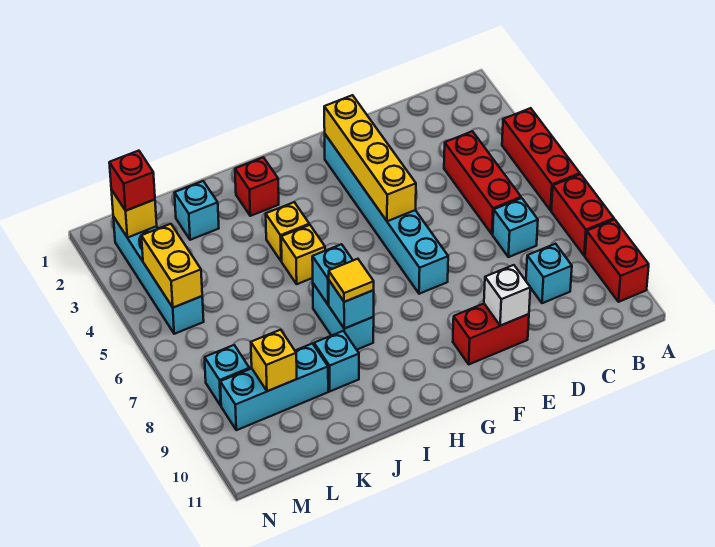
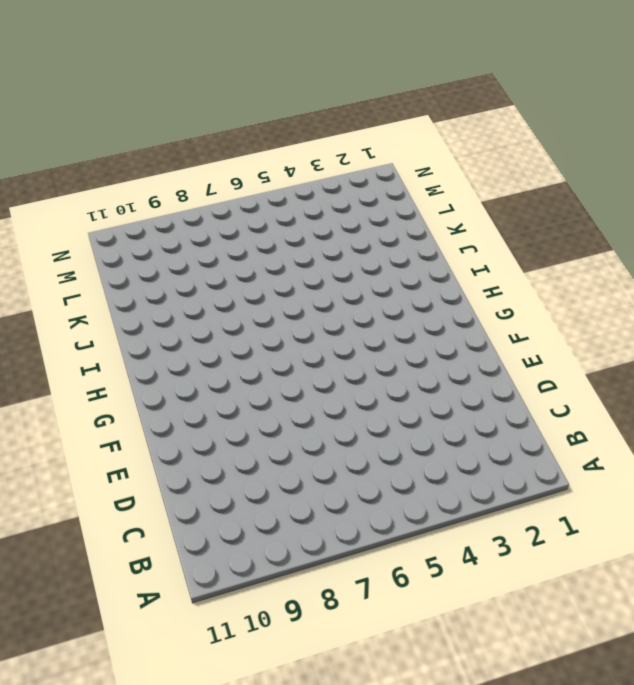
none -> red 1x3 brick [502,108,580,210]
none -> red 1x2 brick [551,174,614,256]
none -> red 1x2 brick [585,219,649,302]

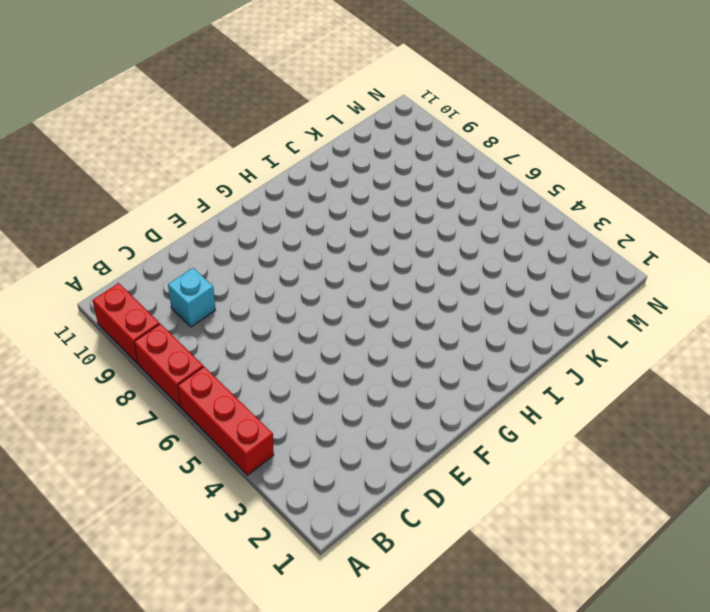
none -> red 1x3 brick [444,131,521,234]
none -> cyan 1x1 brick [493,198,538,257]
none -> red 1x2 brick [453,304,529,364]

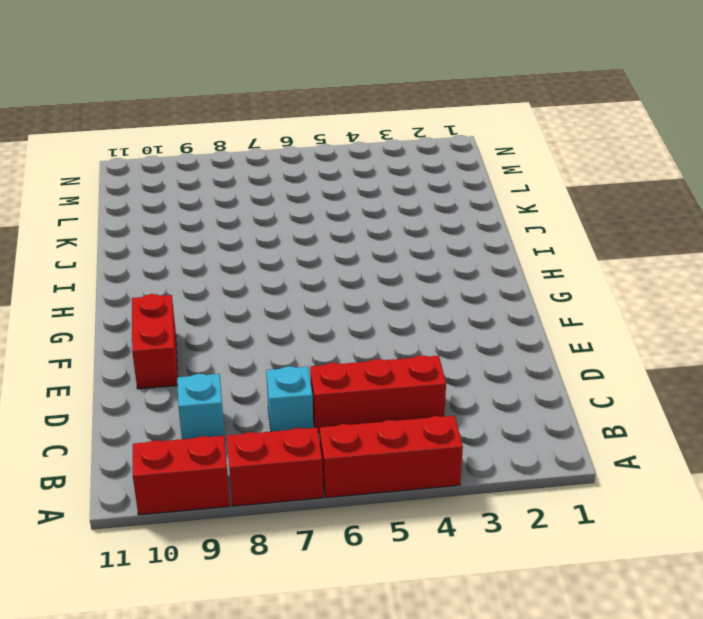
none -> cyan 1x6 brick [325,134,448,294]
none -> red 1x1 brick [235,157,279,216]
none -> yellow 1x1 brick [266,202,309,261]

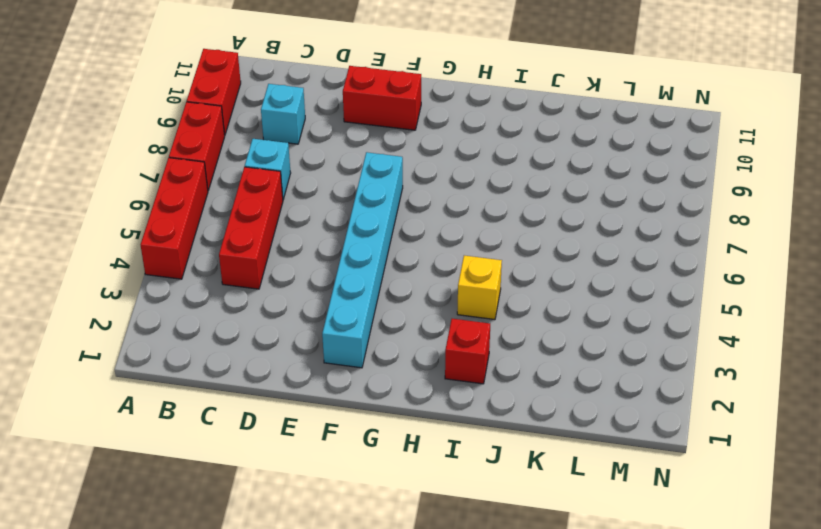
none -> yellow 1x1 brick [281,225,325,284]
none -> cyan 1x2 brick [313,284,374,350]
none -> cyan 1x1 brick [314,331,359,391]

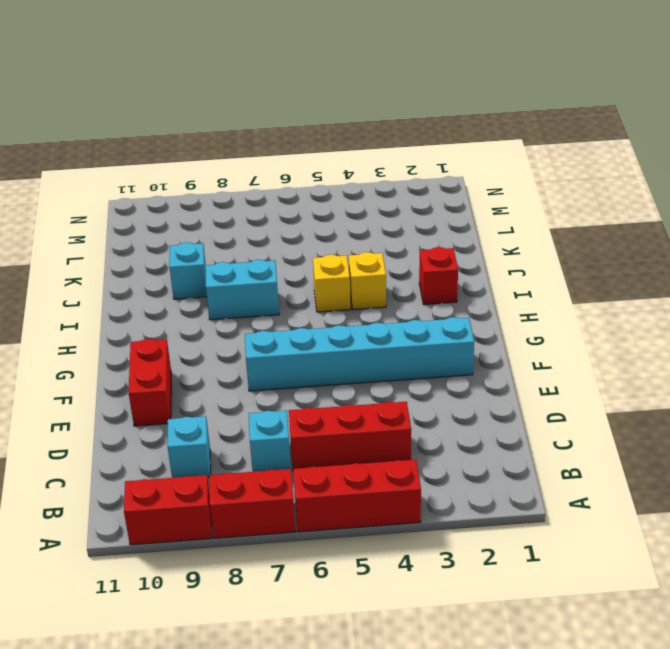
none -> cyan 1x1 brick [174,181,219,240]
none -> cyan 1x3 brick [220,344,328,430]
none -> cyan 1x4 brick [113,217,204,334]

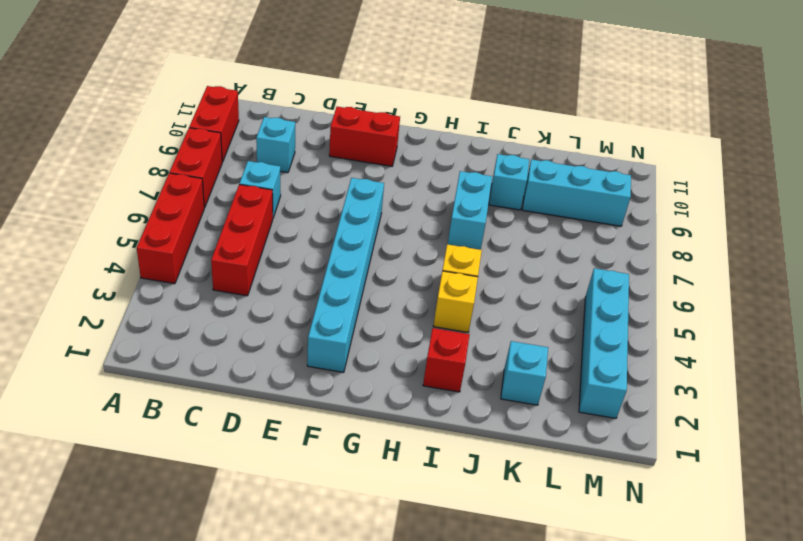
none -> cyan 1x1 brick [205,345,249,406]
none -> white 1x1 brick [484,265,530,326]
none -> yellow 1x4 brick [324,95,416,221]

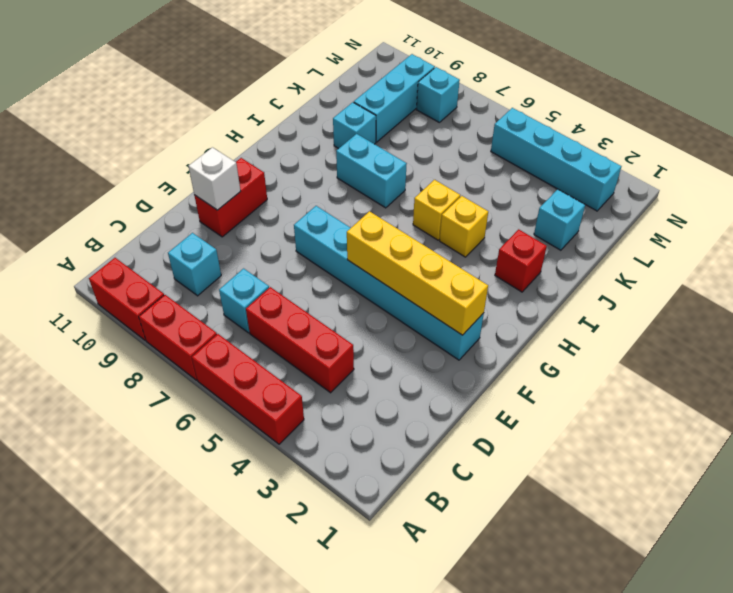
none -> cyan 1x1 brick [312,244,353,305]
none -> cyan 1x1 brick [329,281,374,329]
none -> yellow 1x1 brick [251,330,297,391]

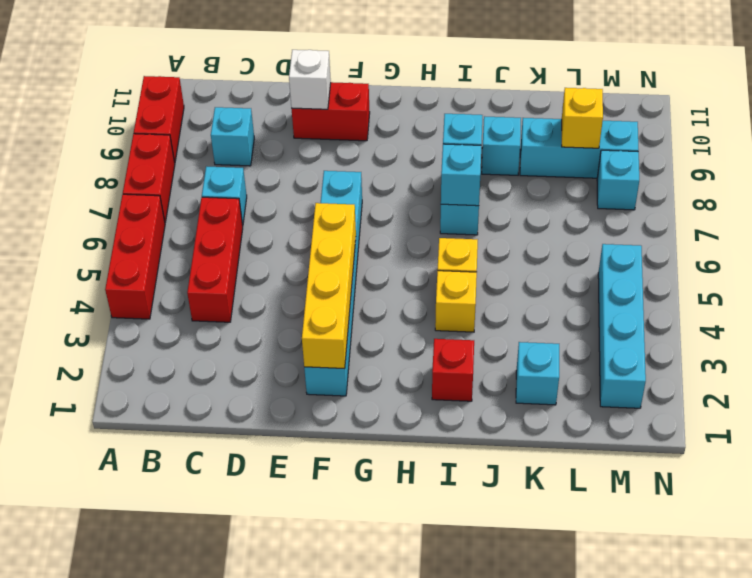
none -> yellow 1x1 brick [111,190,157,238]
none -> yellow 1x2 brick [141,224,202,308]
none -> yellow 1x1 tile [329,259,374,302]

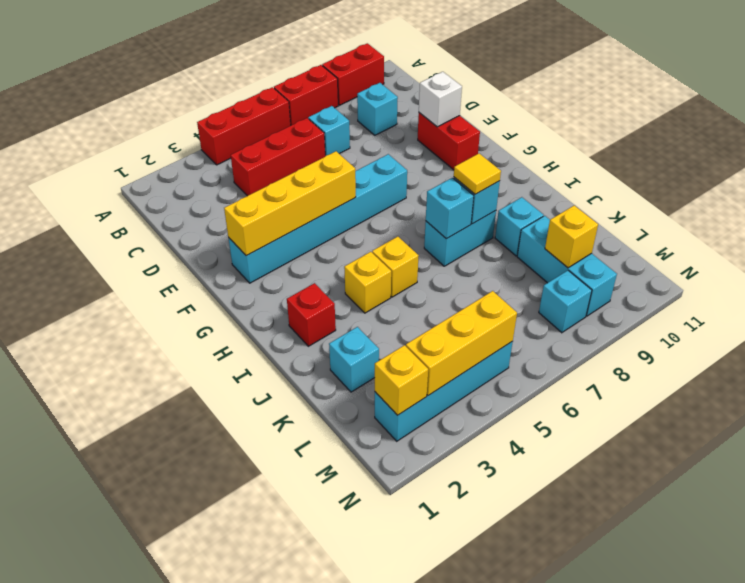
yellow 1x3 brick [406,291,517,396] -> yellow 1x2 brick [141,224,202,308]
none -> red 1x1 brick [109,151,155,211]

